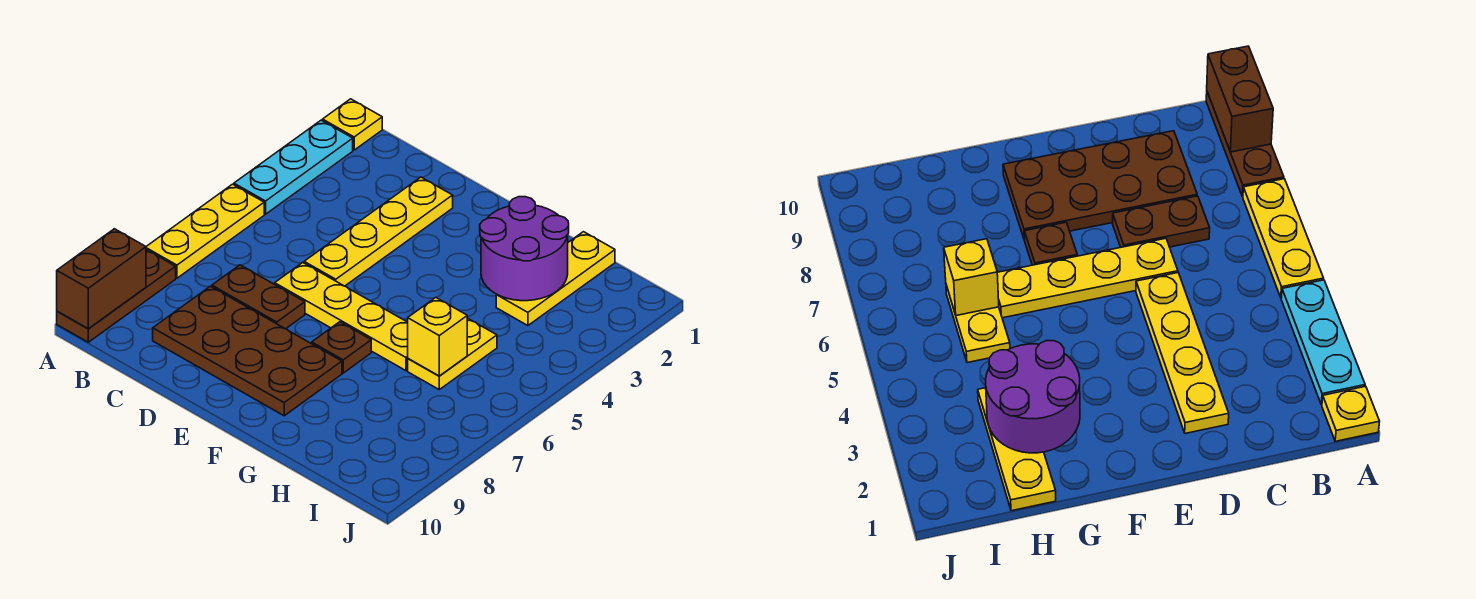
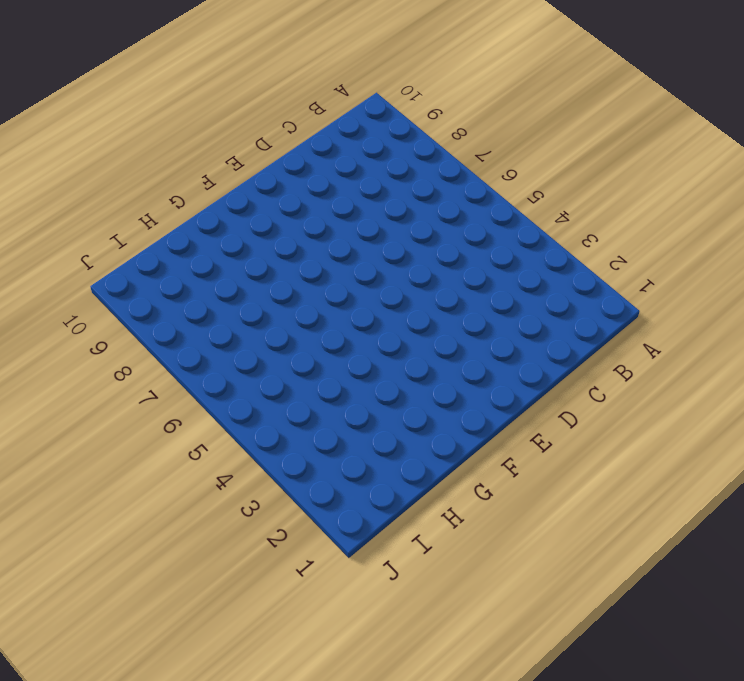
none -> yellow 1x1 plate [323,99,382,150]
none -> cyan 1x3 plate [234,120,353,214]
none -> yellow 1x3 plate [146,184,264,278]

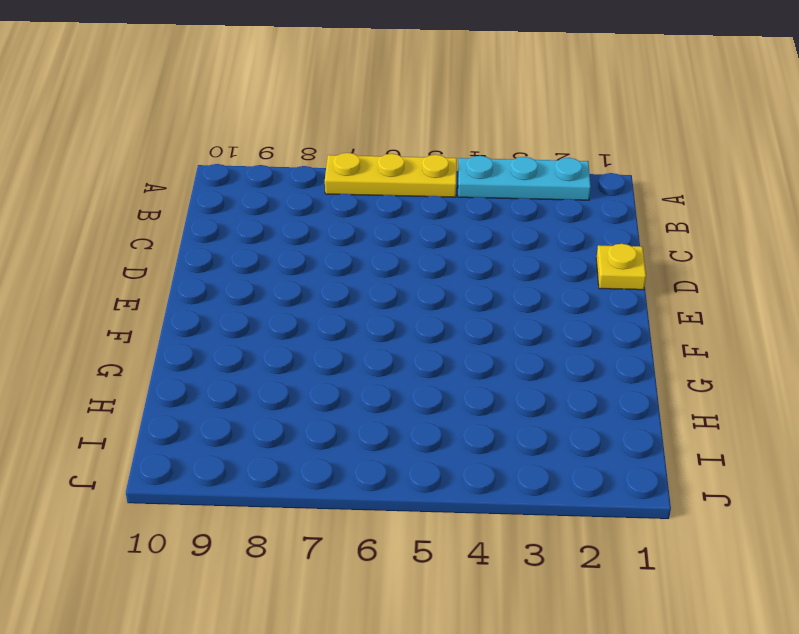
yellow 1x1 plate [596,244,646,290] -> yellow 1x1 plate moved to [323,99,382,150]
none -> brown 1x3 plate [57,250,176,342]
none -> brown 1x2 plate [212,265,305,329]
none -> brown 2x4 plate [153,286,342,416]

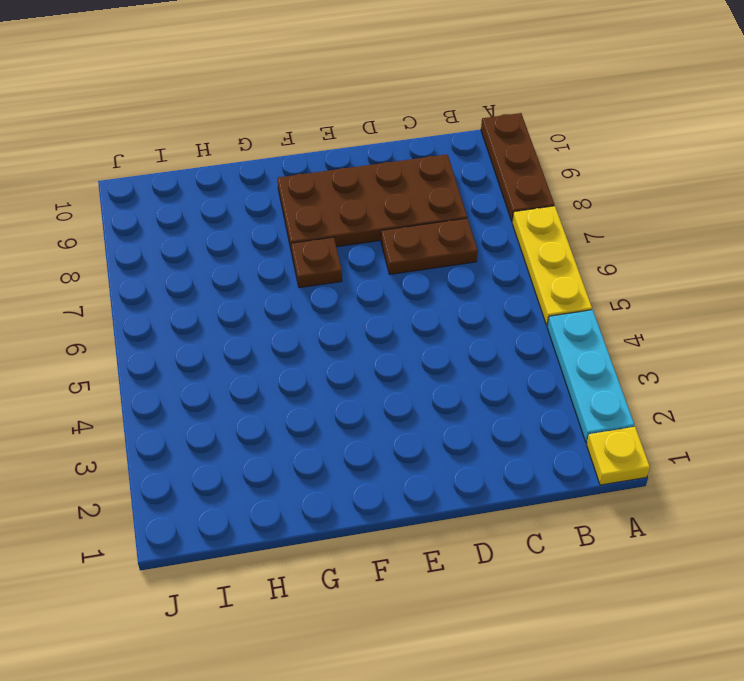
none -> yellow 1x4 plate [304,177,453,286]
none -> yellow 1x4 plate [275,263,408,371]
none -> yellow 1x3 plate [496,232,615,326]

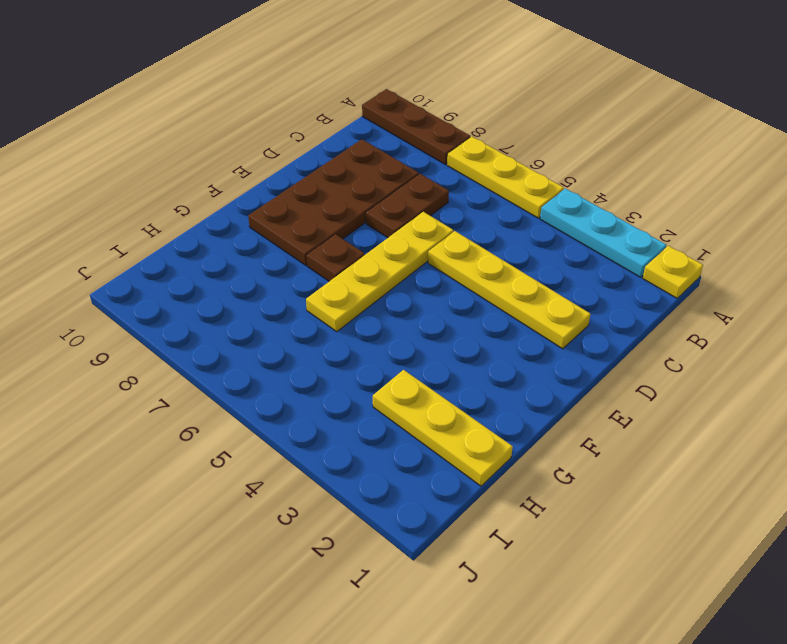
none -> yellow 1x2 plate [408,318,497,389]
none -> brown 1x2 brick [57,229,146,329]
none -> purple 2x2 round brick [480,197,569,301]

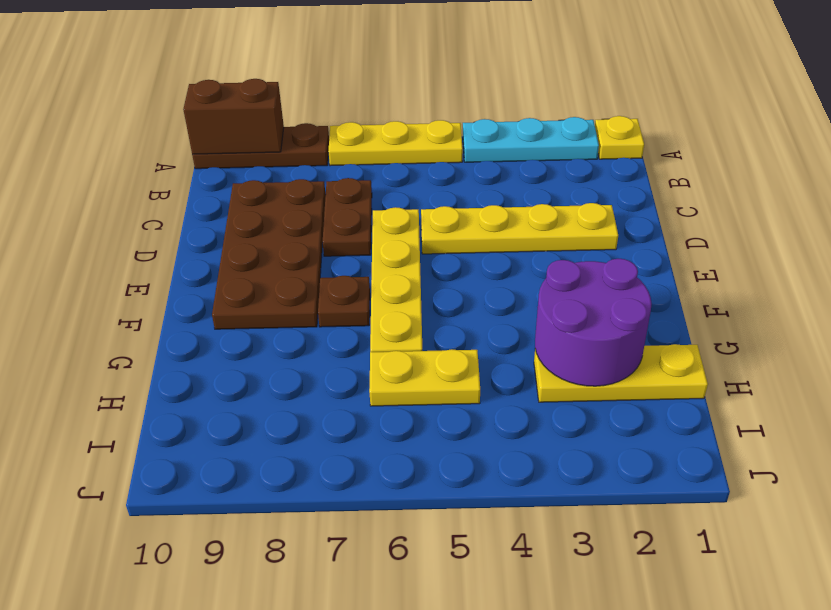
none -> yellow 1x1 brick [408,298,467,376]

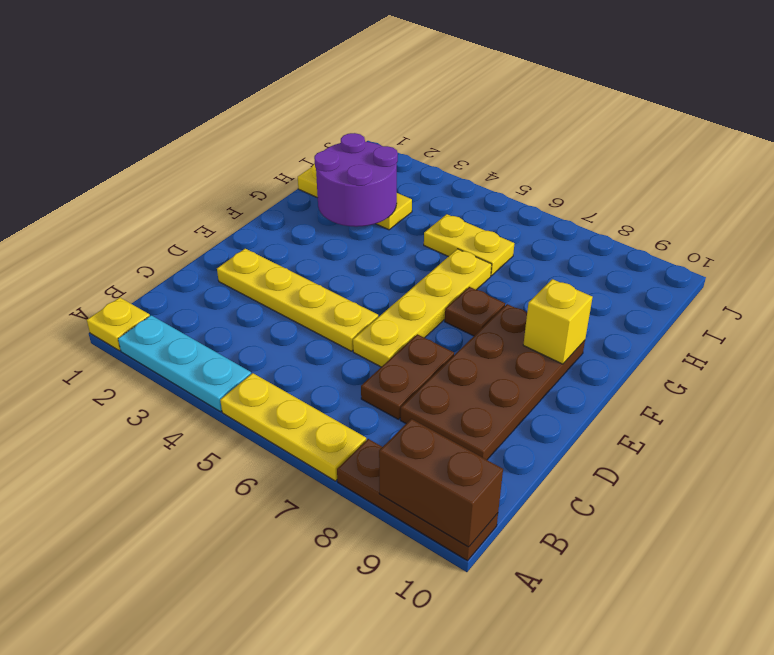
yellow 1x1 brick [523,279,593,364] -> yellow 1x1 brick moved to [408,298,467,376]

